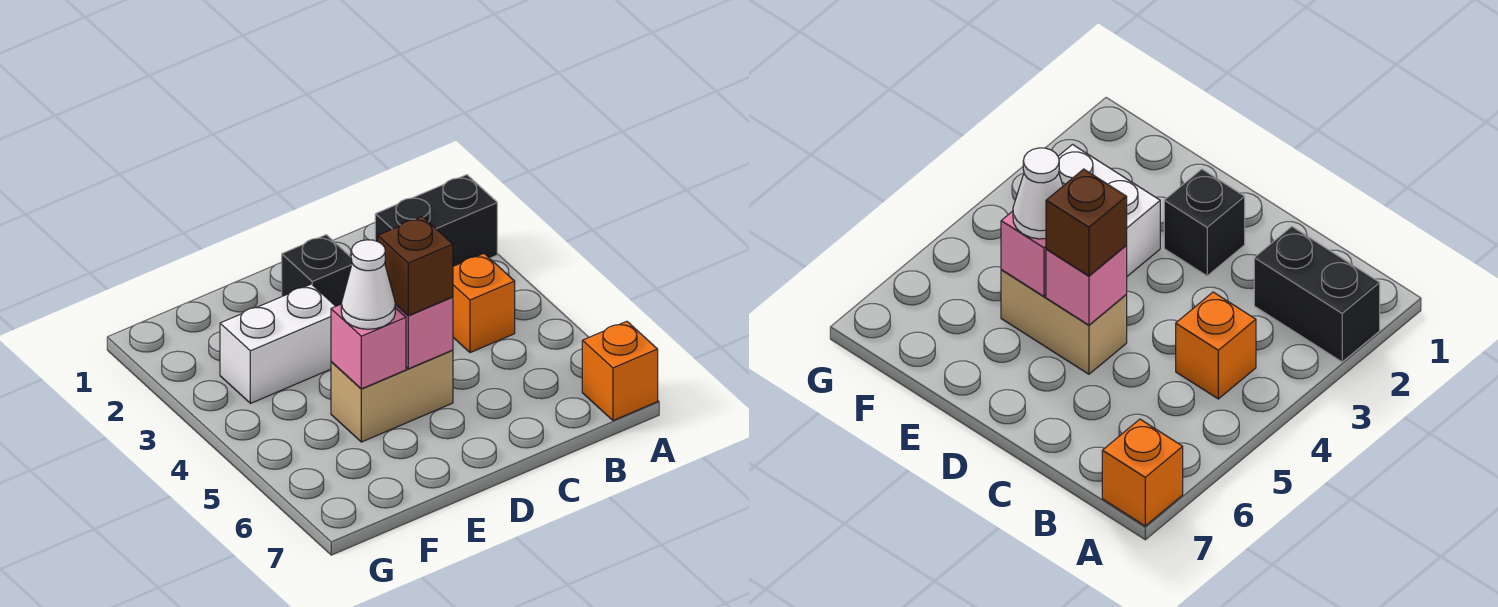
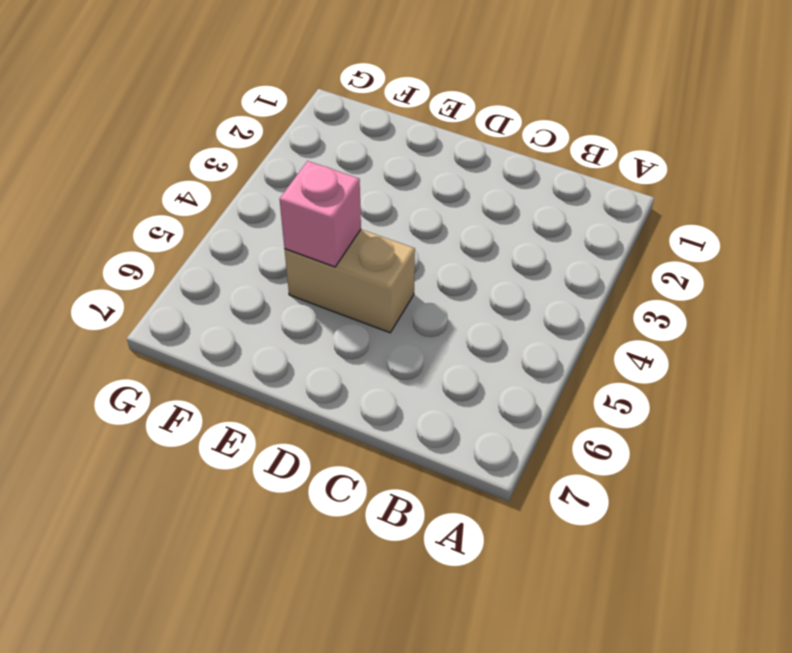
none -> black 1x2 brick [375,175,497,266]
none -> orange 1x1 brick [582,321,658,421]

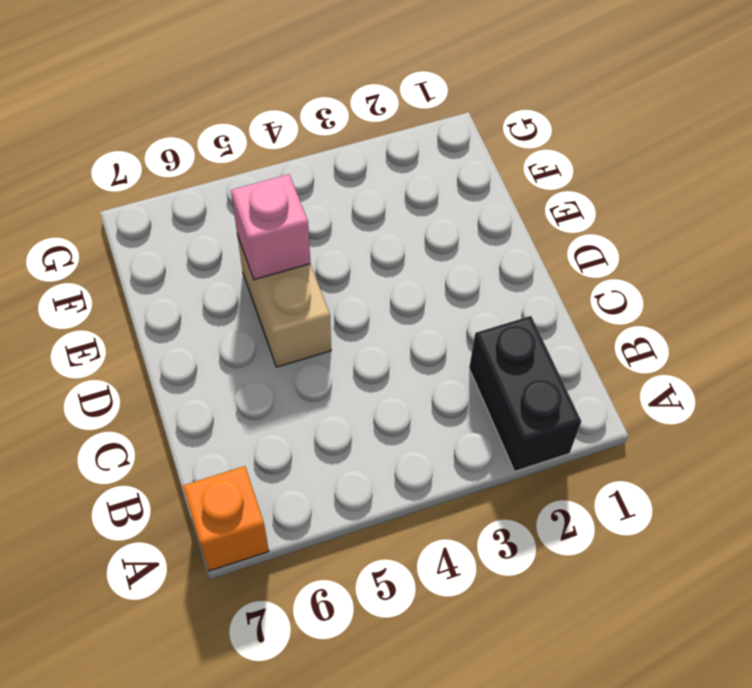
none -> orange 1x1 brick [453,254,515,353]
none -> black 1x1 brick [281,235,352,306]

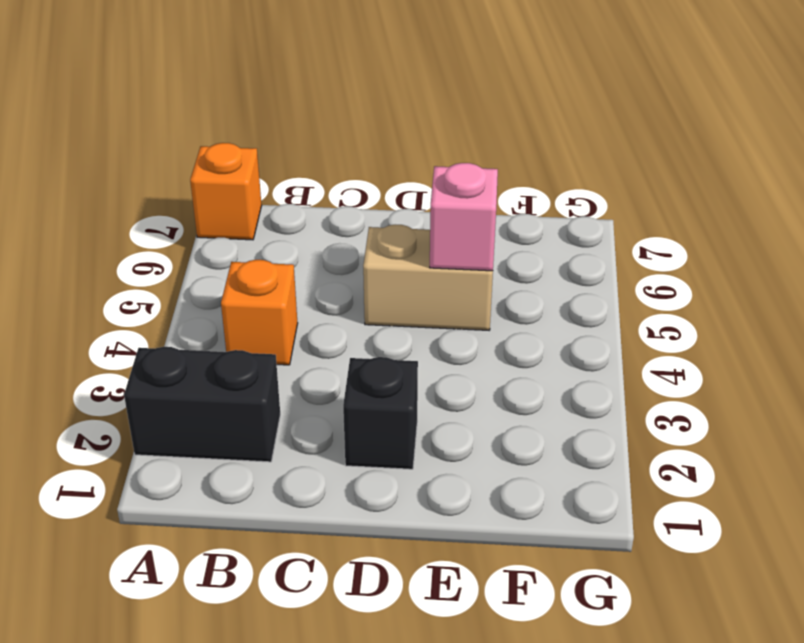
none -> white 1x2 brick [220,284,336,403]
none -> pink 1x1 brick [395,297,453,369]

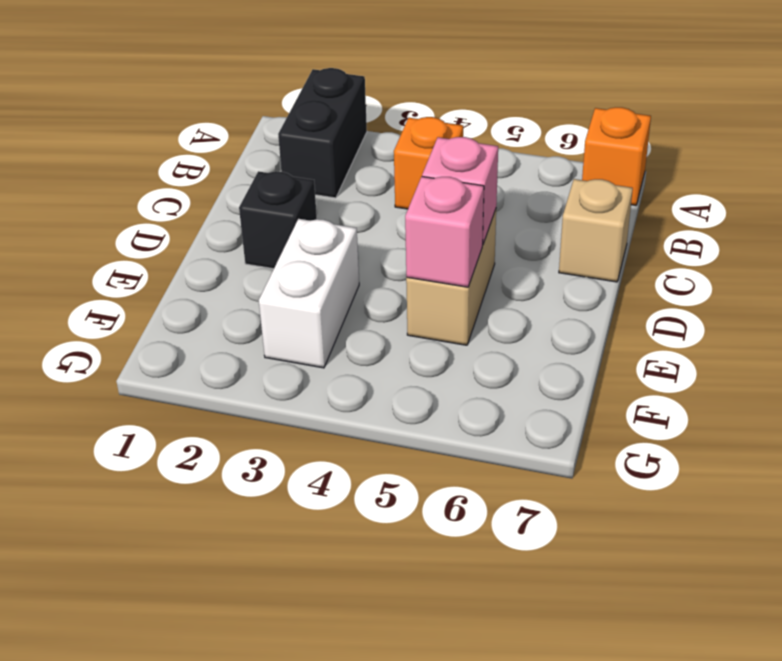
tan 1x1 brick [559,179,633,282] -> none
none -> brown 1x1 brick [378,216,453,316]
none -> white 1x1 cone [341,240,395,329]

